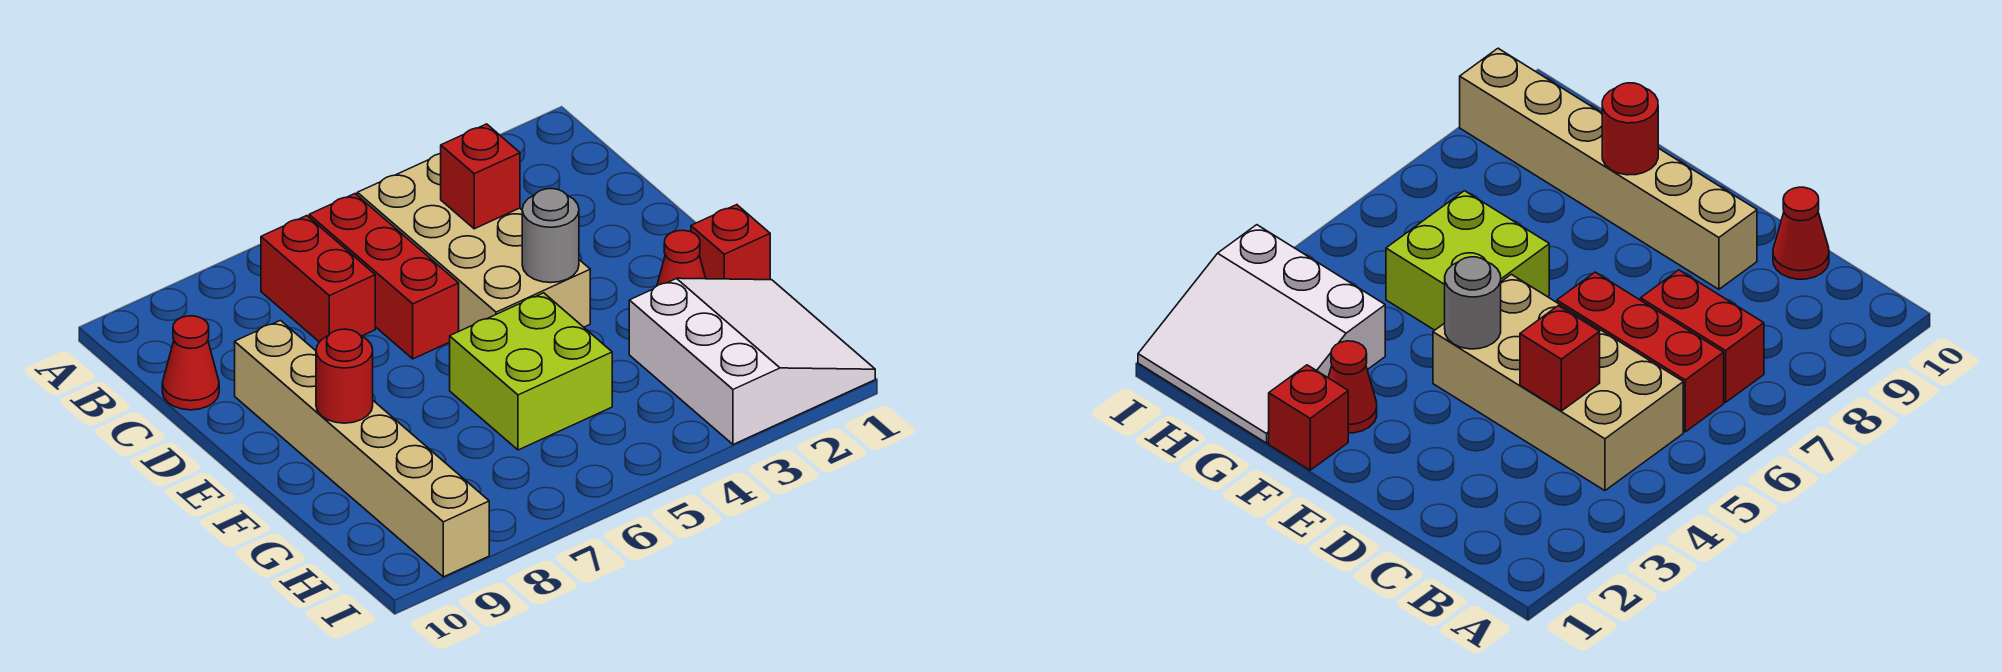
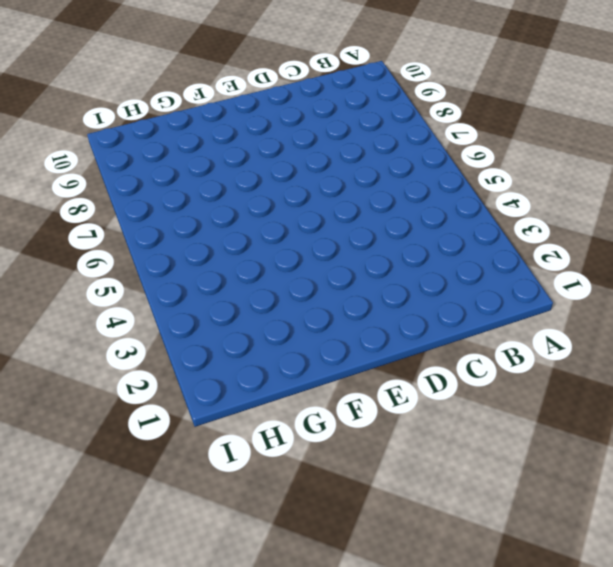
none -> tan 2x4 brick [357,154,590,331]
none -> red 1x3 brick [309,194,459,359]
none -> red 1x2 brick [261,216,375,342]

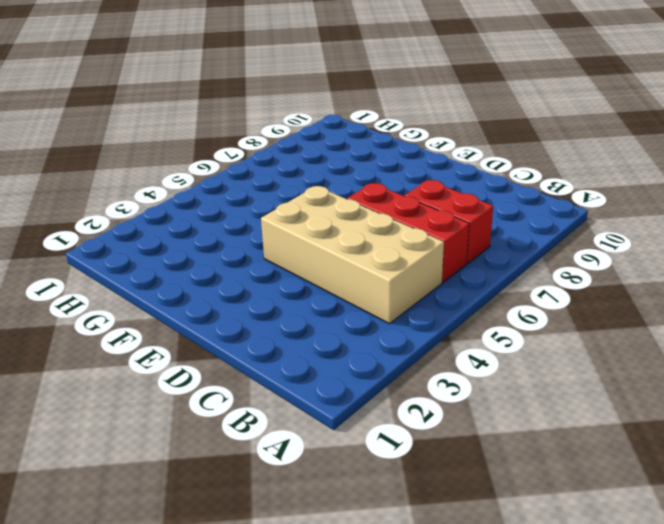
none -> red 1x1 cone [162,316,219,410]
none -> tan 1x6 brick [235,320,489,577]
none -> red 1x1 brick [691,205,770,280]

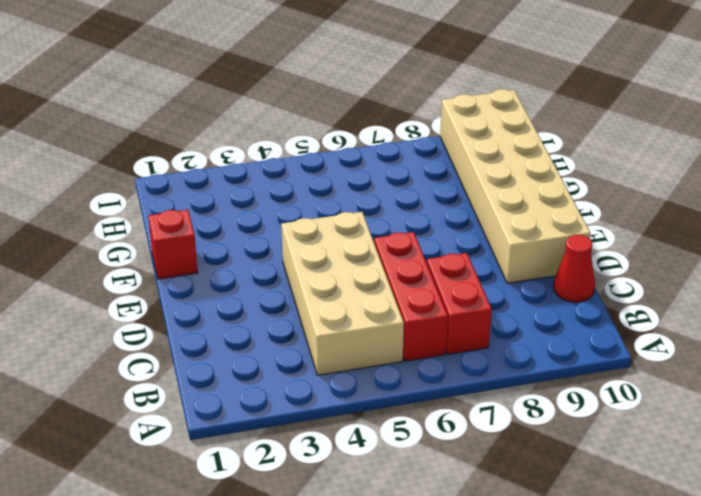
tan 2x6 brick [440,89,590,283] -> tan 1x6 brick [235,320,489,577]
none -> red 1x1 cone [657,230,706,286]
none -> lime 2x2 brick [450,293,612,450]
none -> white 3x3 slope [629,278,875,444]

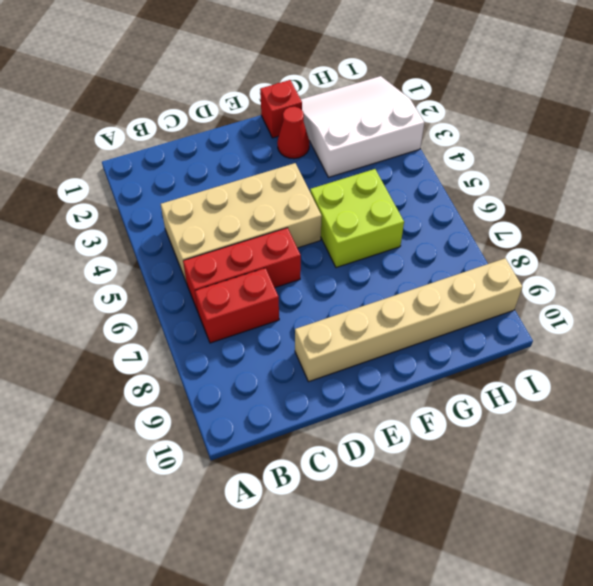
none -> red 1x1 cone [162,316,219,410]
none -> red 1x1 brick [441,124,520,229]
none -> grey 1x1 round brick [522,189,579,283]

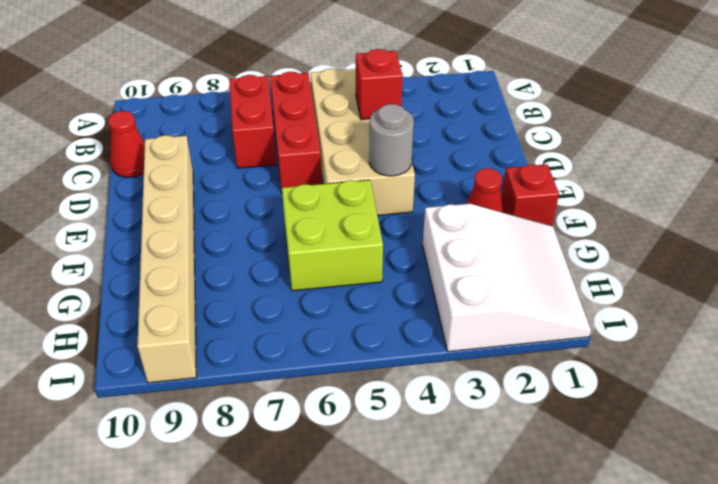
none -> red 1x1 round brick [316,329,373,423]

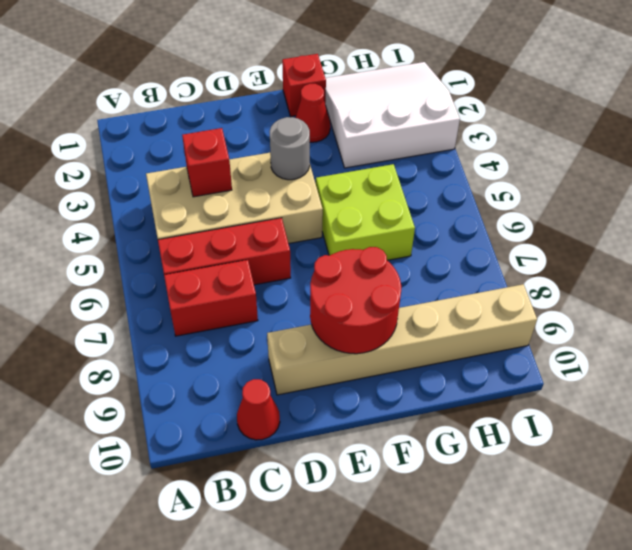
red 2x2 round brick [310,247,401,354] -> red 1x1 round brick [316,329,373,423]

